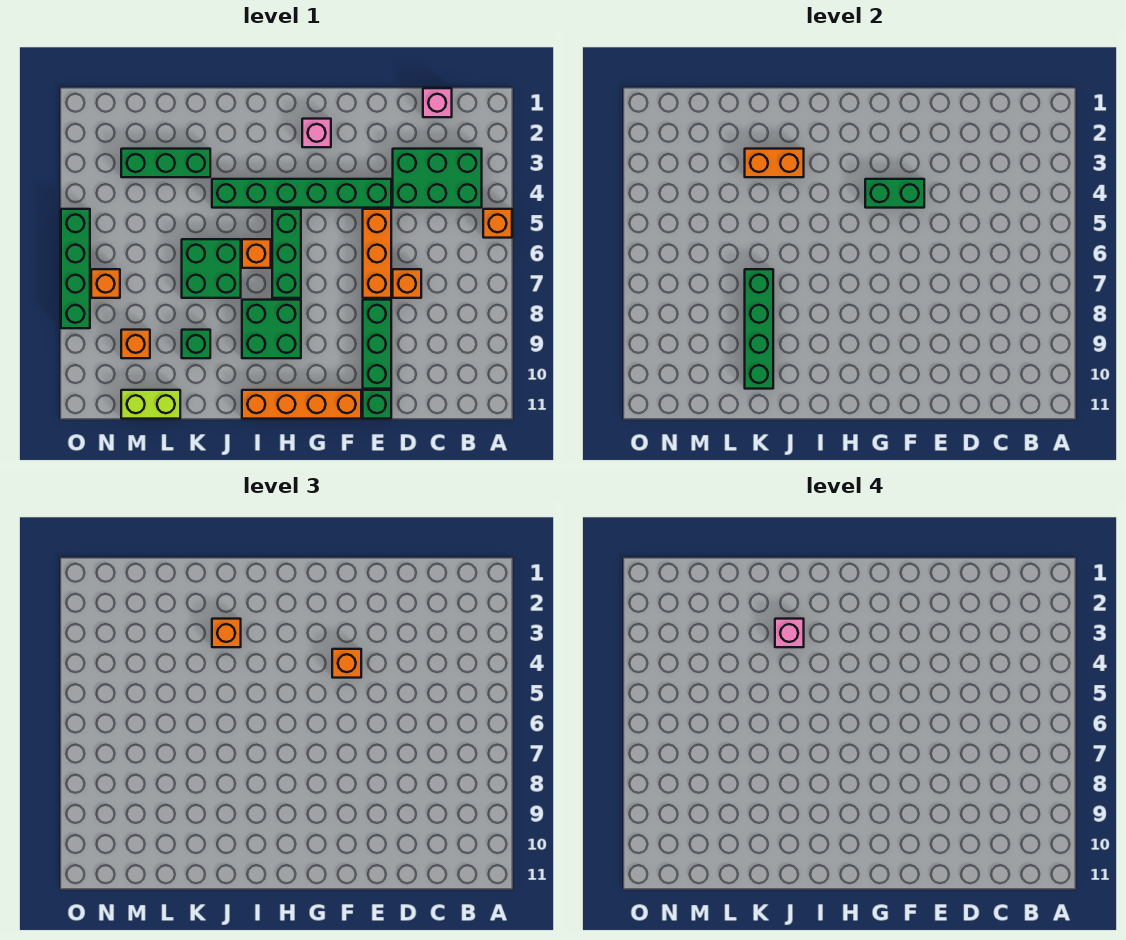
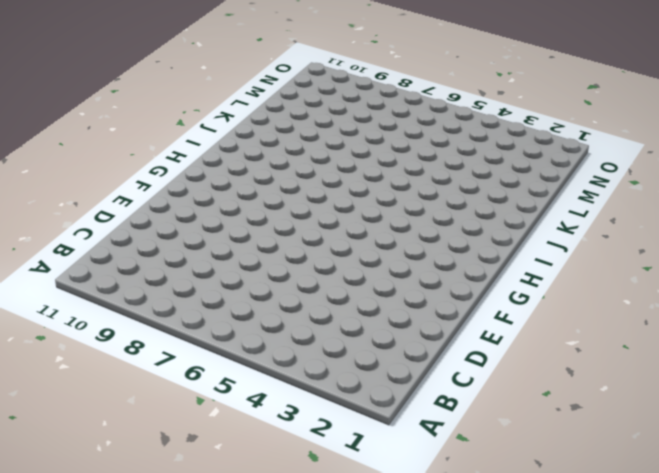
none -> orange 1x1 brick [483,209,512,238]
none -> green 2x3 brick [393,149,482,208]
none -> pink 1x1 brick [423,88,452,117]

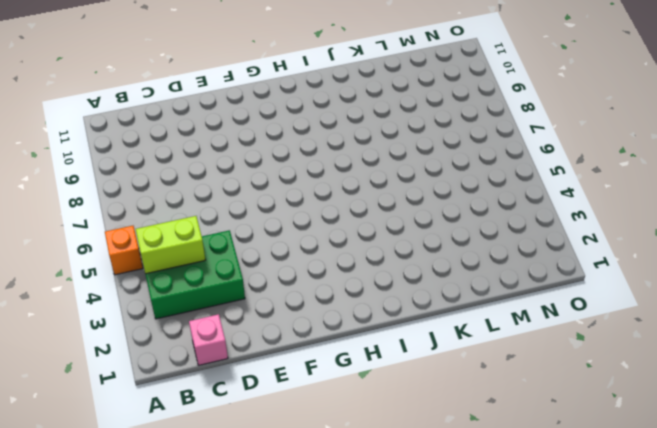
lime 1x2 brick [136,216,205,274] -> lime 1x2 brick moved to [121,390,180,419]
none -> orange 1x1 brick [393,269,421,298]
none -> green 1x6 brick [212,179,391,208]
none -> orange 1x3 brick [363,209,391,298]

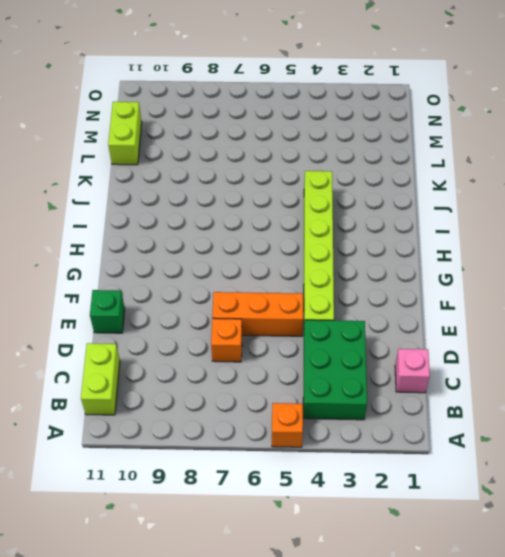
lime 1x2 brick [81,343,120,415] -> none
lime 1x6 brick [304,171,334,322] -> green 1x6 brick [212,179,391,208]
none -> green 1x3 brick [363,300,391,389]
none -> orange 1x4 brick [242,390,361,419]
none -> pink 1x1 brick [302,119,331,147]

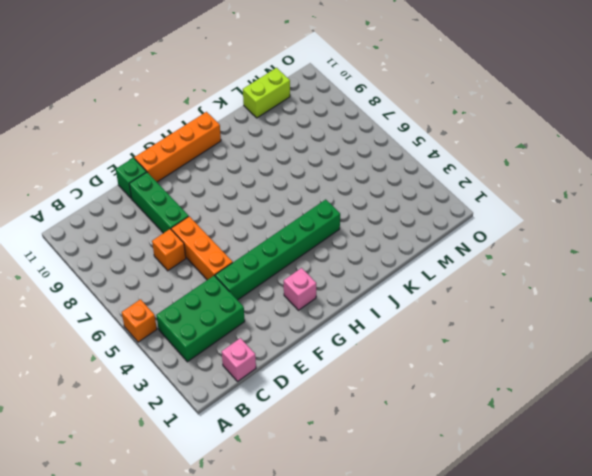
none -> green 1x3 brick [272,209,301,298]
none -> green 2x2 brick [242,300,301,358]
none -> orange 1x1 brick [242,239,271,268]

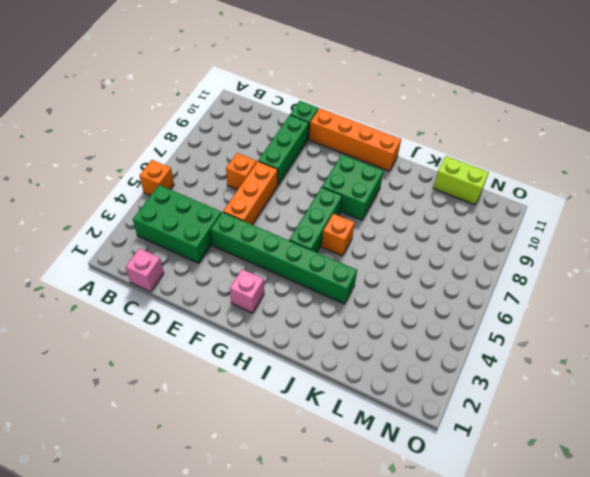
none -> green 2x2 brick [182,239,241,298]
none -> green 1x3 brick [121,149,210,177]
none -> green 1x1 brick [182,330,210,358]

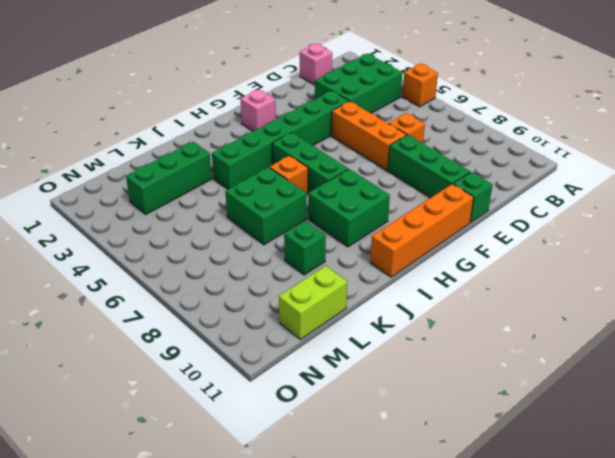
none -> orange 1x1 brick [121,330,150,358]
none -> orange 1x1 brick [91,269,120,298]
none -> green 1x4 brick [61,209,90,328]

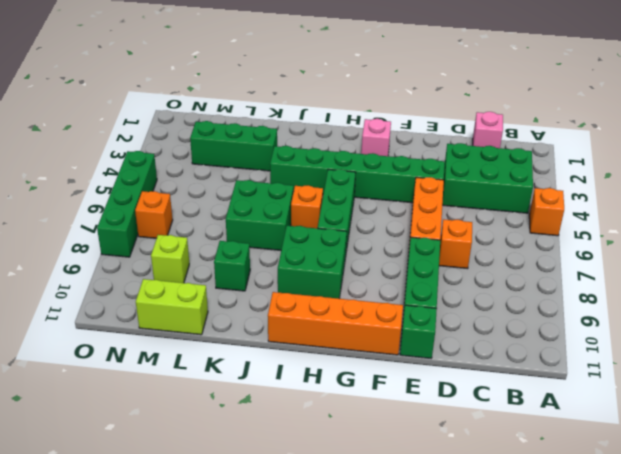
lime 1x1 brick [151,235,189,283] -> orange 1x1 brick [121,330,150,358]
none -> green 1x2 brick [865,179,924,208]
none -> orange 1x2 brick [745,149,804,177]
none -> green 1x4 brick [745,269,773,389]

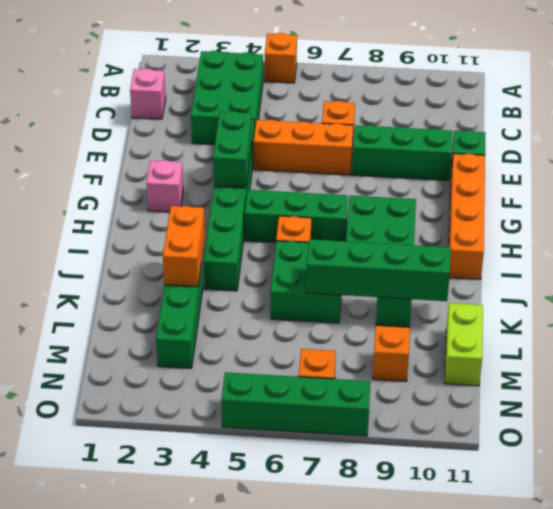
none -> orange 1x1 brick [332,649,361,678]
none -> orange 1x1 brick [212,619,241,647]
none -> pink 1x1 brick [775,619,804,647]

